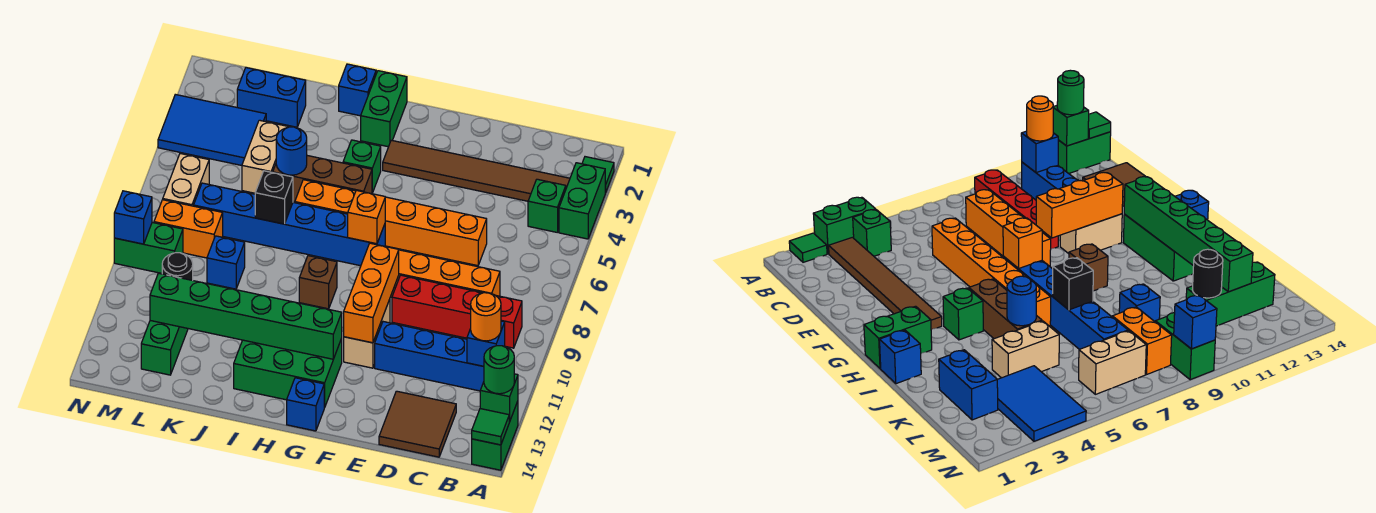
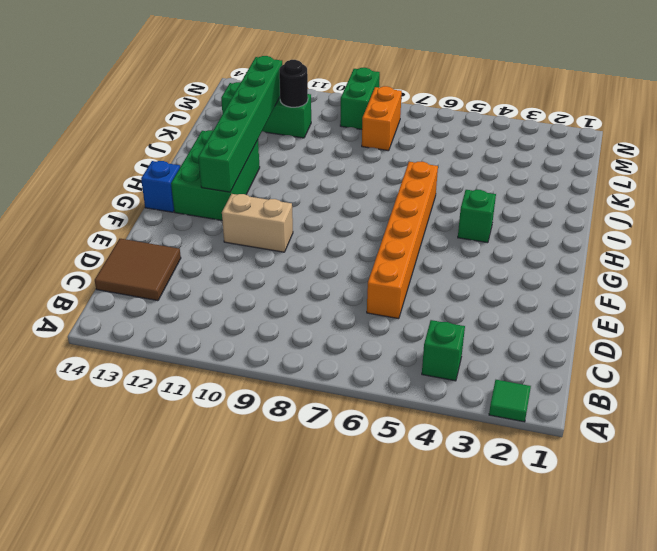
none -> green 1x2 brick [559,163,605,239]
none -> green 1x2 brick [472,401,518,470]
none -> brown 1x6 tile [383,140,570,201]
none -> red 1x4 brick [392,275,522,348]

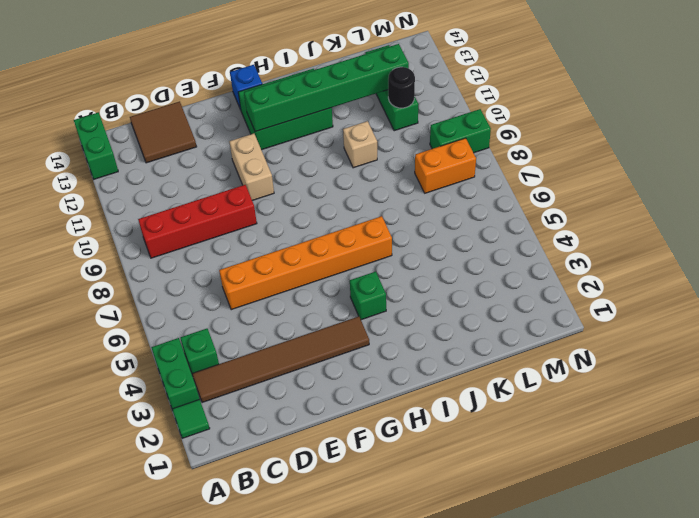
tan 1x1 brick [343,121,377,168] -> none
none -> blue 1x4 brick [375,322,484,391]
none -> orange 1x4 brick [391,250,500,297]
none -> blue 1x6 brick [194,183,385,266]
none -> green 1x2 brick [361,71,407,147]

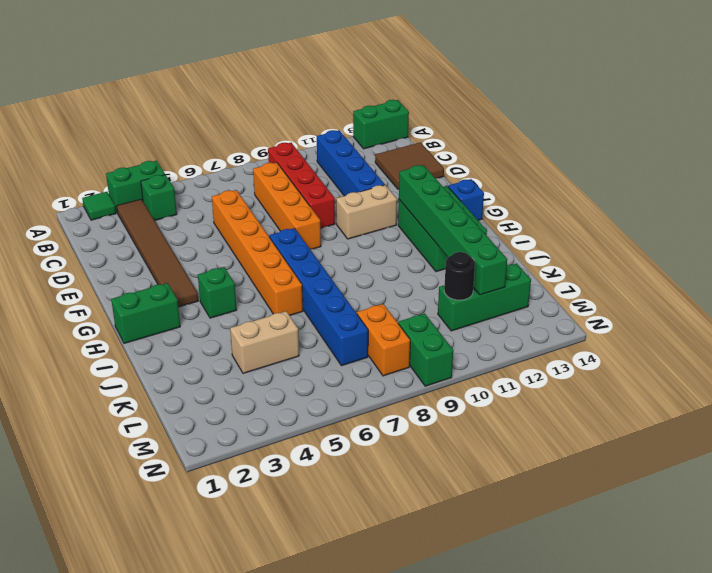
none -> brown 1x3 brick [273,156,372,202]
none -> brown 1x1 brick [299,256,337,309]
none -> blue 1x1 brick [339,64,376,116]
none -> blue 1x2 brick [237,68,306,127]

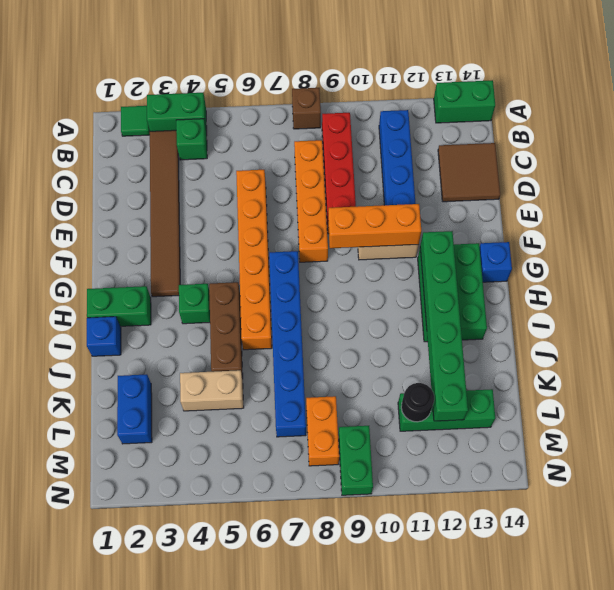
brown 1x1 brick [292,88,321,129] -> brown 1x1 brick moved to [299,256,337,309]
none -> blue 1x1 brick [207,236,245,289]
none -> blue 2x3 tile [158,94,266,165]
none -> tan 1x2 brick [163,154,209,206]
none -> green 1x1 brick [480,374,518,421]

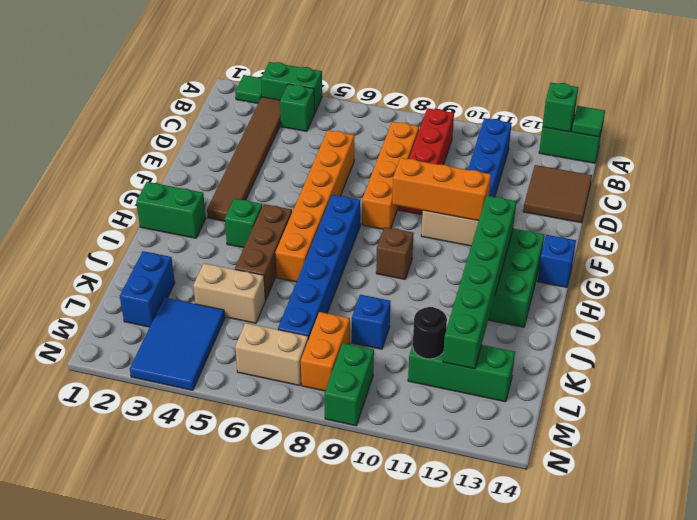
none -> blue 1x1 brick [339,64,376,116]
none -> blue 1x1 brick [467,321,505,366]
none -> orange 1x1 brick [348,190,385,244]
none -> blue 1x1 round brick [276,127,307,175]

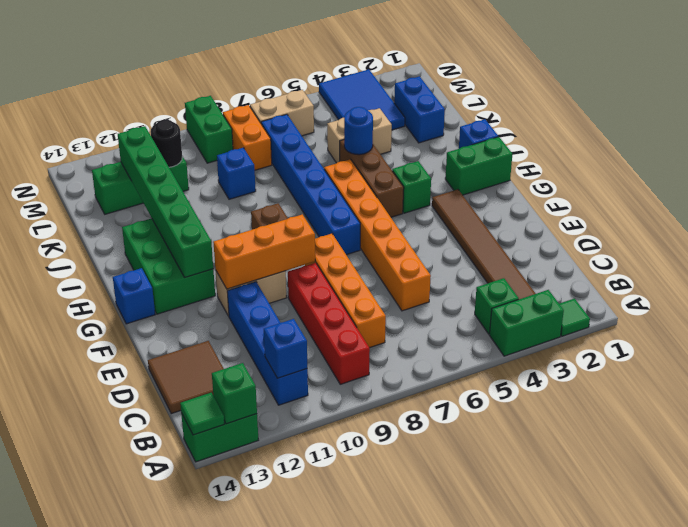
none -> orange 1x1 brick [348,190,385,244]
none -> black 1x1 brick [255,171,293,224]
none -> blue 1x1 brick [114,191,152,244]
none -> green 1x1 round brick [484,346,514,394]

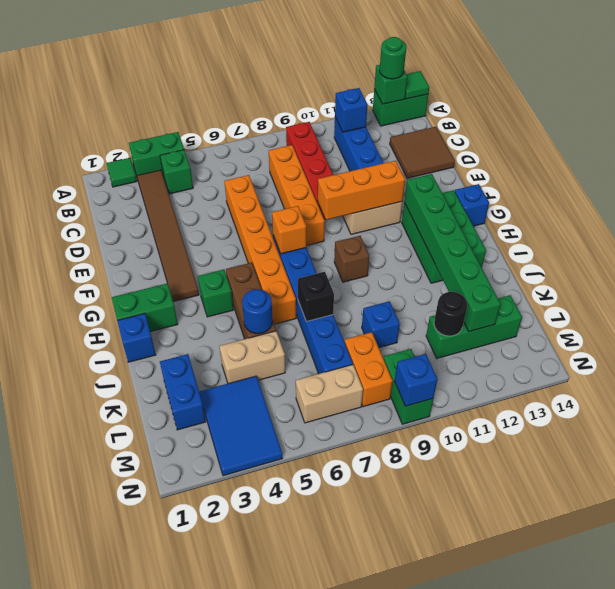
none -> orange 1x1 round brick [471,293,501,341]

